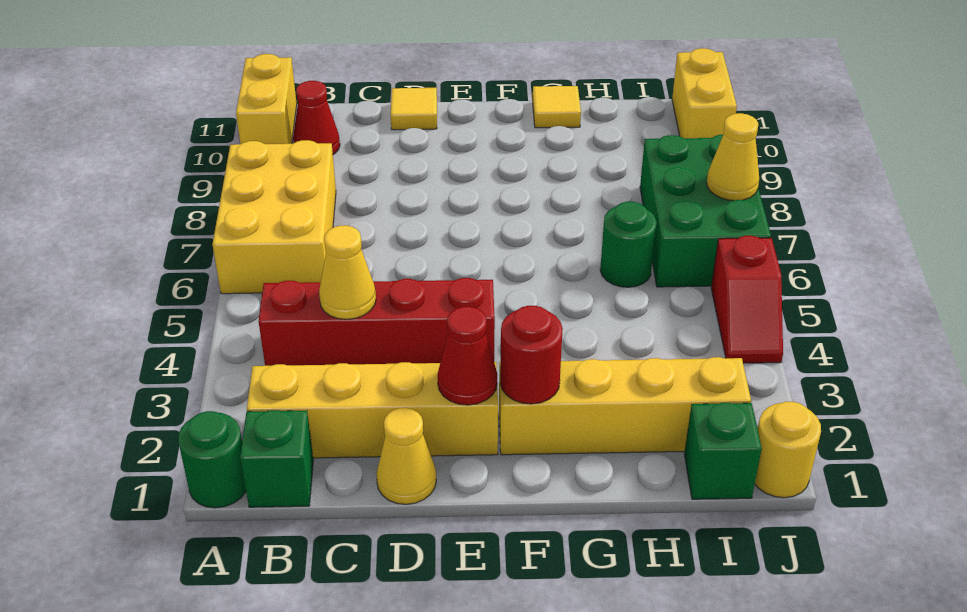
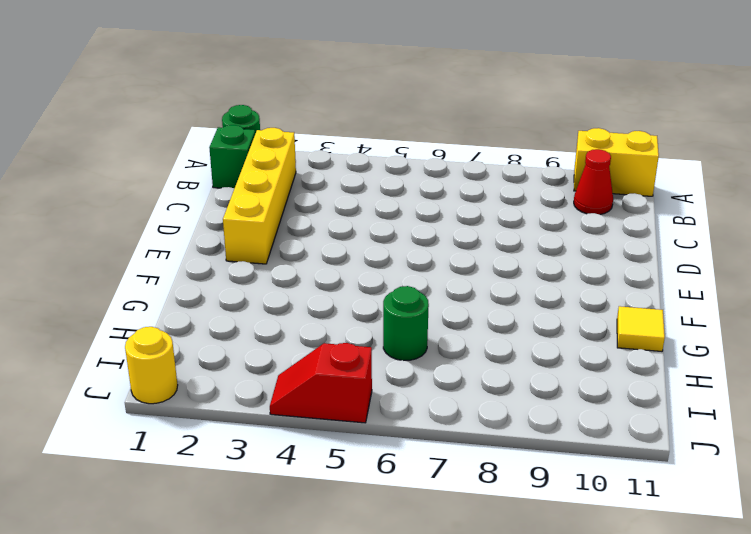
none -> yellow 2x3 brick [212,140,336,294]
none -> red 1x4 brick [259,278,495,366]
none -> yellow 1x1 cone [376,408,436,504]

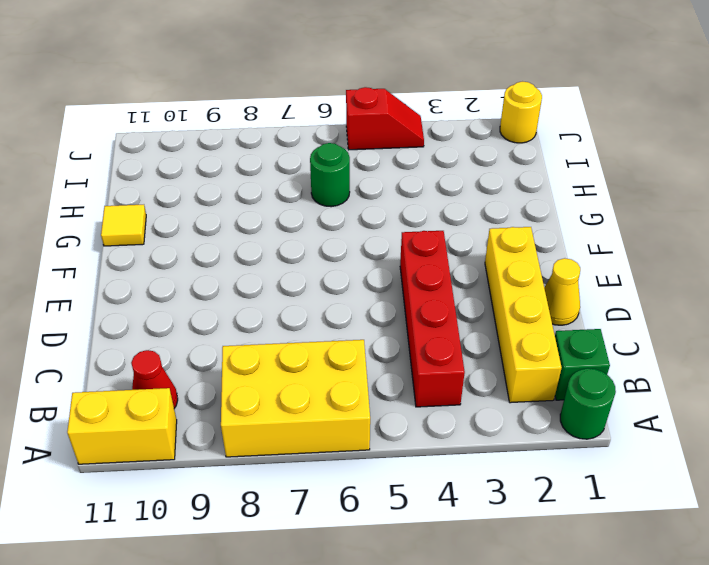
none -> yellow 1x1 tile [391,88,437,130]
none -> yellow 1x4 brick [499,357,751,455]
none -> green 1x1 brick [684,403,762,499]

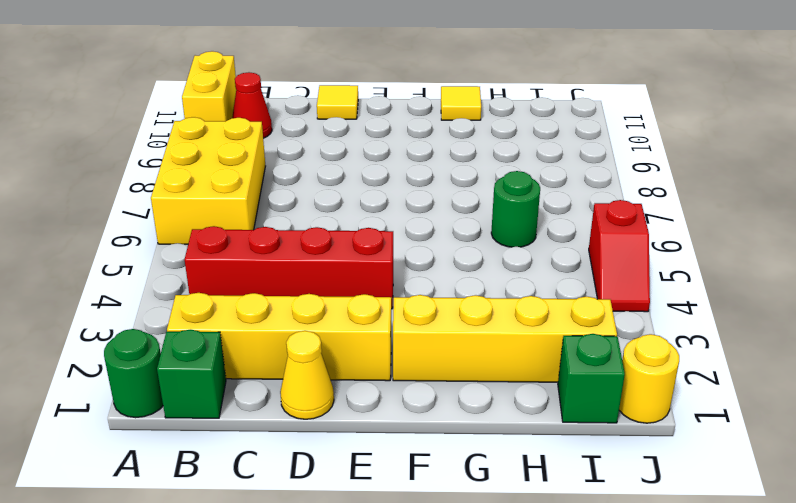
none -> green 2x3 brick [640,135,771,287]
none -> yellow 1x2 brick [672,48,737,138]
none -> yellow 1x1 cone [319,225,376,319]

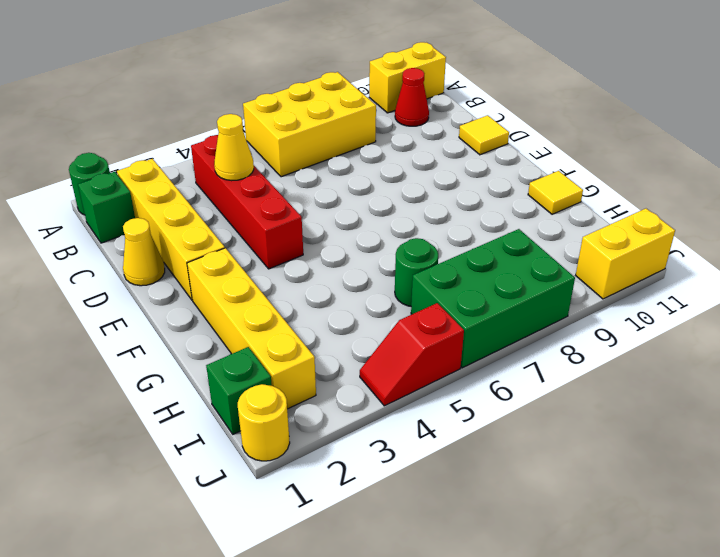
none -> red 1x1 cone [438,307,497,405]
none -> red 1x1 round brick [500,306,563,404]
none -> yellow 1x1 cone [707,113,759,201]

